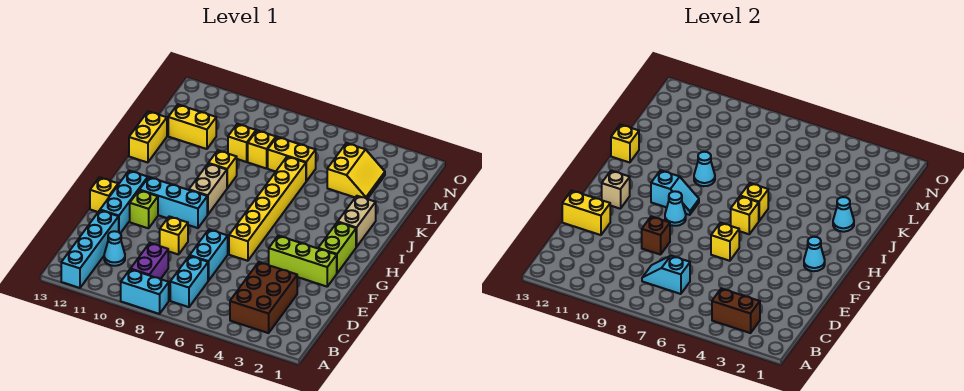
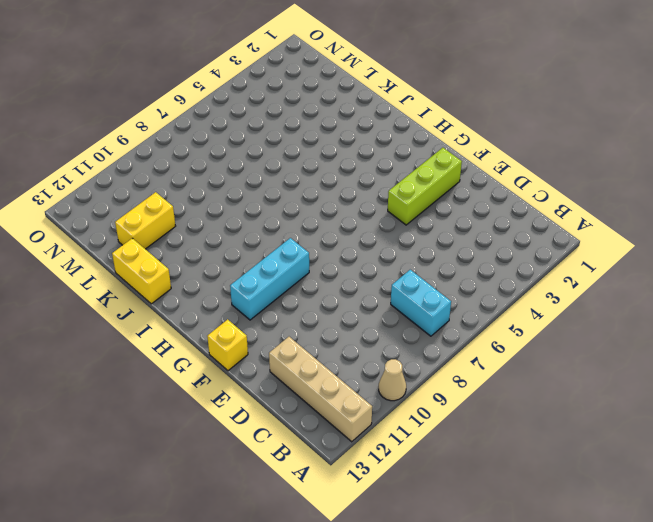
tan 1x1 cone [379,359,406,401] -> none
tan 1x4 brick [269,337,372,442] -> cyan 1x4 brick [61,210,119,288]
none -> cyan 1x2 brick [121,269,169,314]
none -> brown 2x3 brick [230,262,297,333]
none -> purple 1x2 brick [131,243,168,279]
none -> cyan 1x1 cone [104,231,125,266]

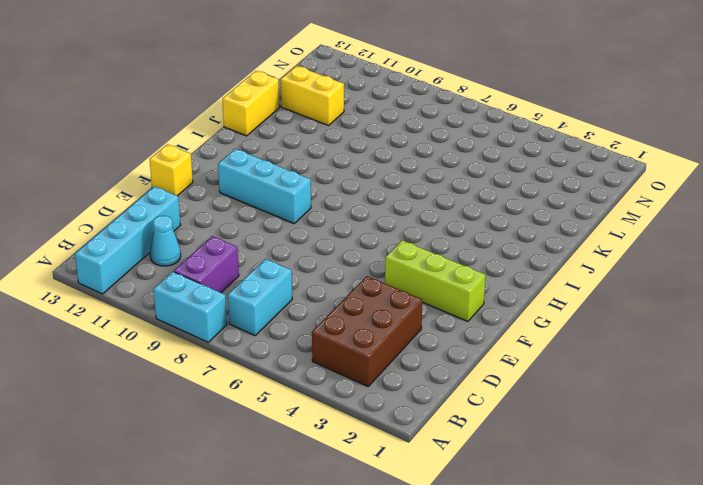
none -> cyan 1x2 brick [190,230,228,281]
none -> yellow 1x1 brick [160,217,188,255]
none -> cyan 1x3 brick [100,171,148,233]
none -> yellow 1x6 brick [229,157,306,261]

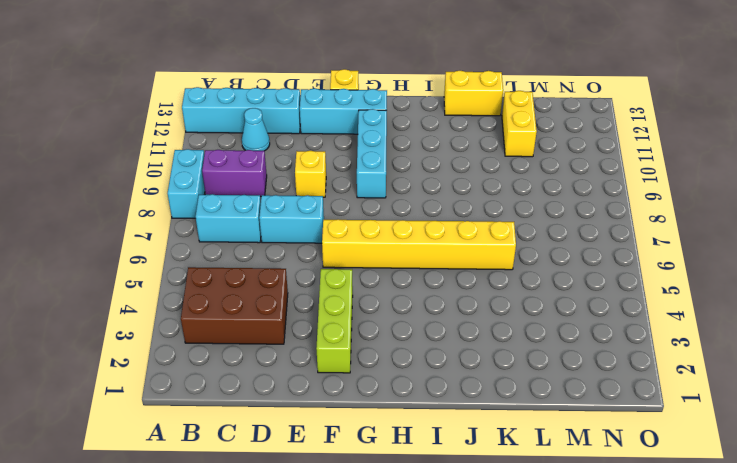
none -> lime 1x1 brick [130,190,158,228]
none -> lime 1x2 brick [318,222,356,273]
none -> tan 1x2 brick [189,164,227,215]
none -> tan 1x2 brick [338,196,376,247]

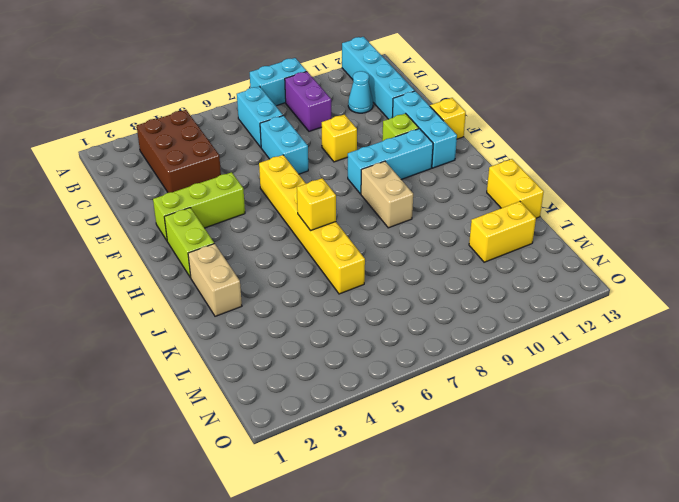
none -> yellow 1x1 brick [208,151,237,188]
none -> yellow 2x2 slope [327,143,385,199]
none -> yellow 1x2 brick [268,137,316,181]
none -> yellow 1x1 brick [248,130,276,168]

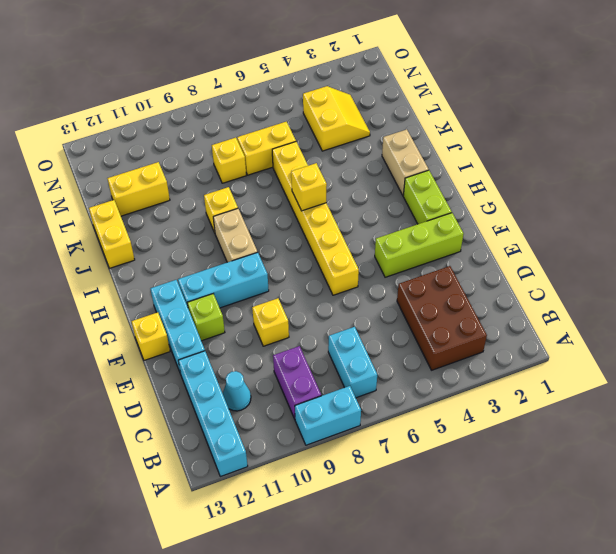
none -> cyan 1x2 brick [190,230,228,281]
none -> yellow 1x1 brick [228,124,256,162]
none -> brown 1x2 brick [712,289,760,333]
none -> cyan 1x2 slope [642,256,690,294]

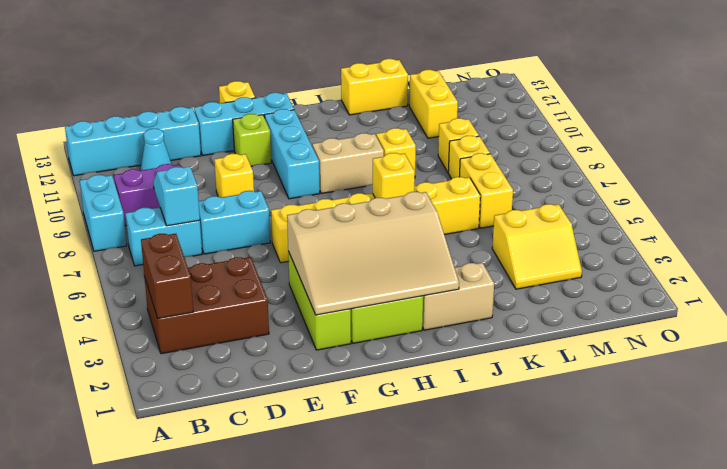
tan 3x4 slope [287,192,459,315] -> cyan 1x1 cone [804,237,825,271]
none -> brown 1x1 brick [642,217,670,255]
none -> yellow 1x2 brick [562,191,610,235]
none -> yellow 1x1 brick [711,223,739,261]
none -> cyan 1x1 cone [665,191,686,226]

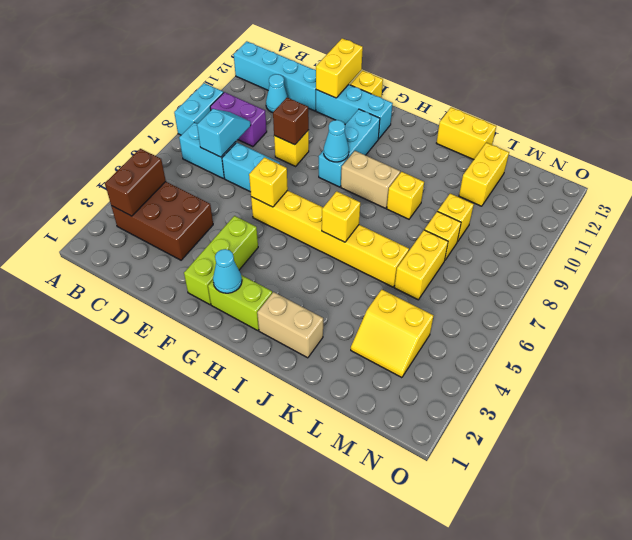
none -> lime 1x1 brick [130,190,158,228]
none -> tan 1x1 brick [602,171,630,209]
none -> yellow 1x1 brick [731,196,759,234]
none -> cyan 1x2 slope [651,170,699,215]

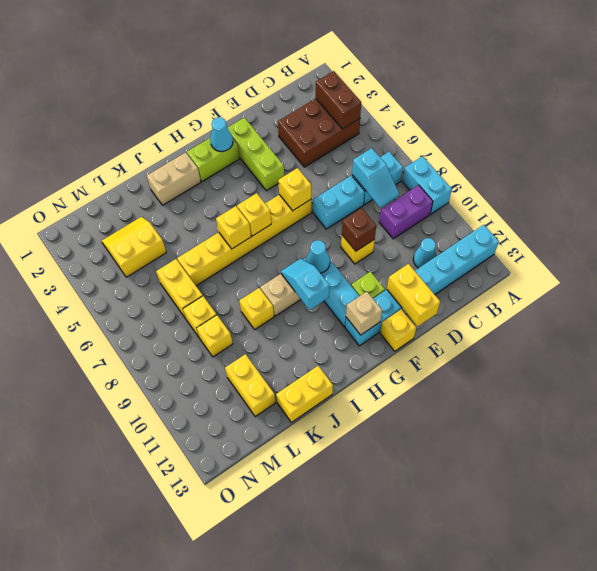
none -> cyan 1x1 cone [833,197,854,232]
none -> cyan 1x1 cone [694,152,715,186]
none -> yellow 1x1 brick [611,124,639,163]

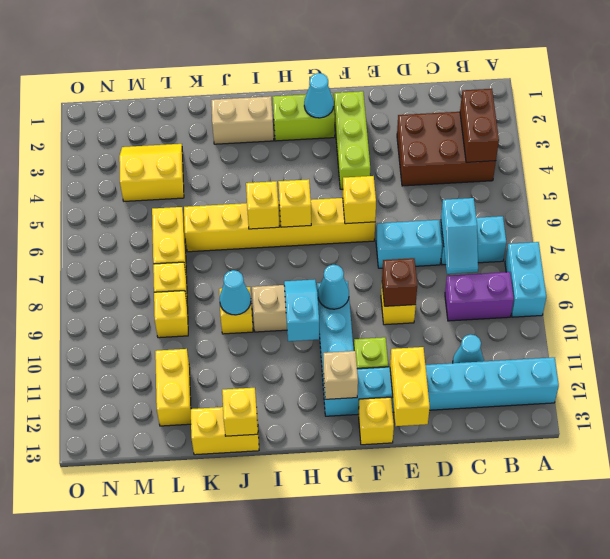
none -> cyan 1x1 cone [833,197,854,232]

